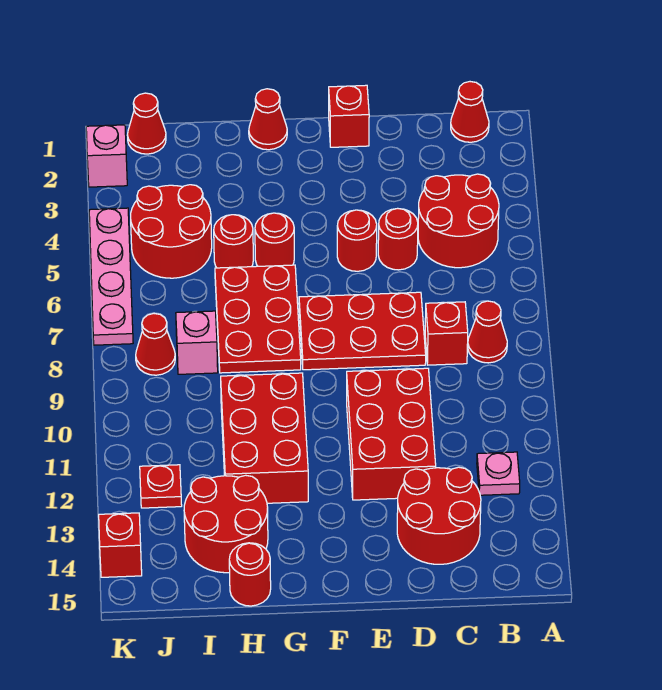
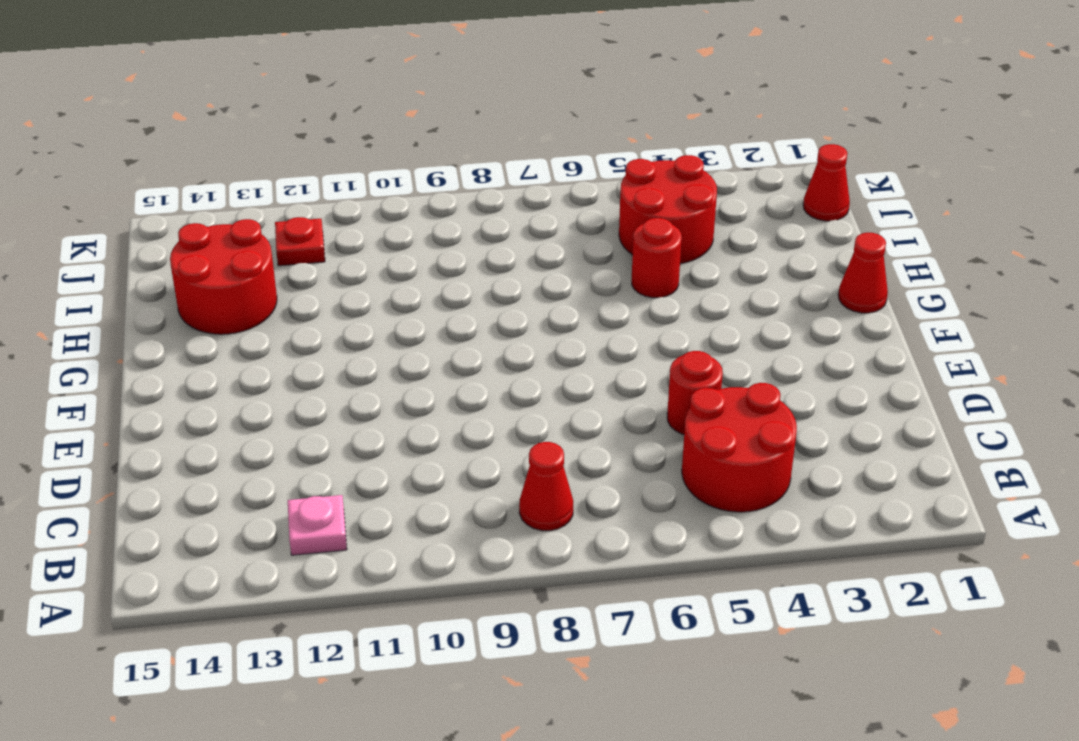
none -> red 1x1 cone [451,82,489,142]
none -> red 1x1 brick [425,302,468,365]
none -> red 2x2 round brick [397,467,481,564]

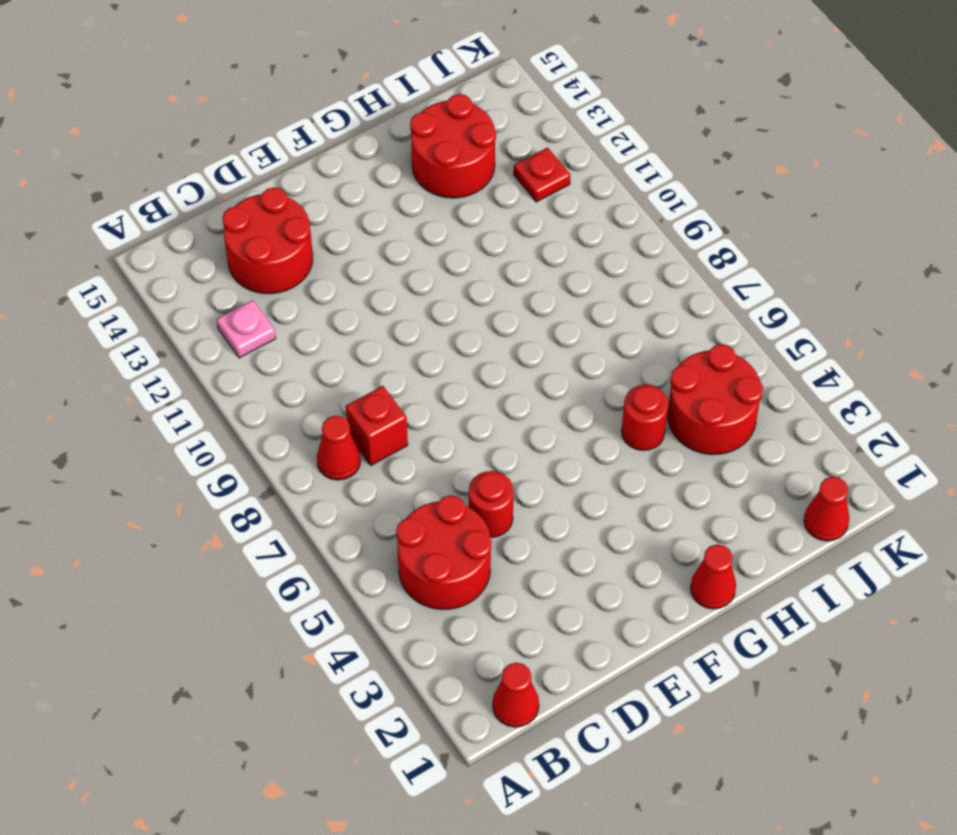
none -> red 2x3 plate [299,292,426,370]
none -> red 2x3 brick [347,368,436,500]
none -> red 1x1 brick [329,85,369,147]

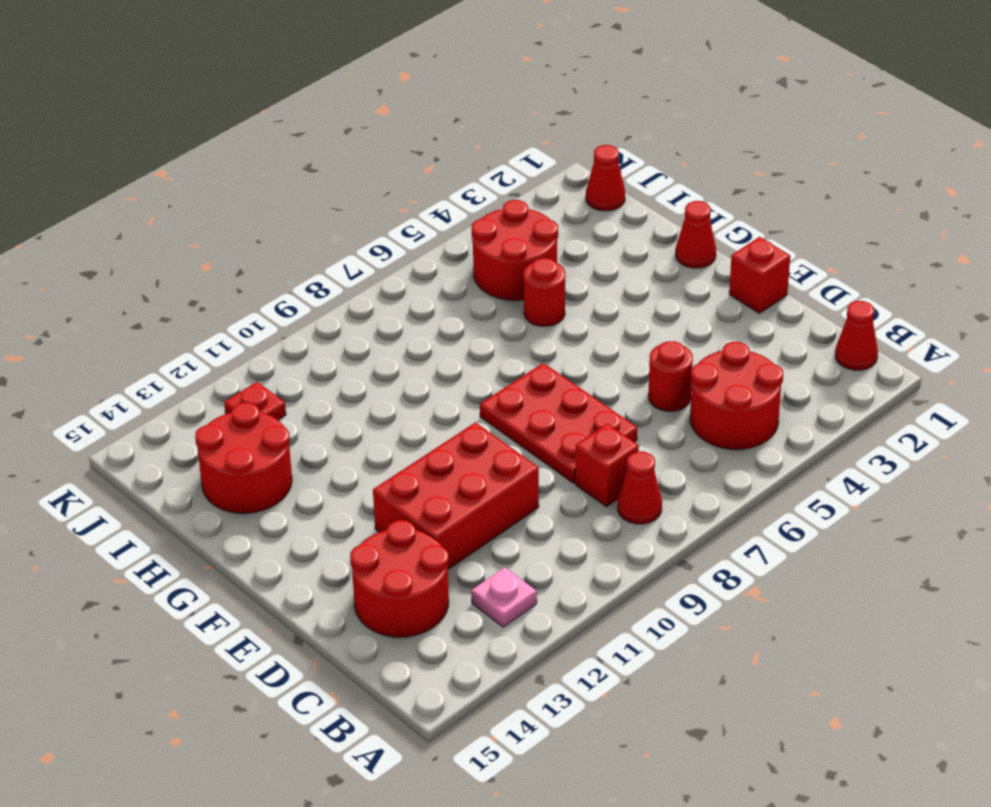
none -> red 1x1 round brick [337,210,377,271]
none -> red 1x1 round brick [255,213,294,266]
none -> red 2x3 plate [215,265,301,373]

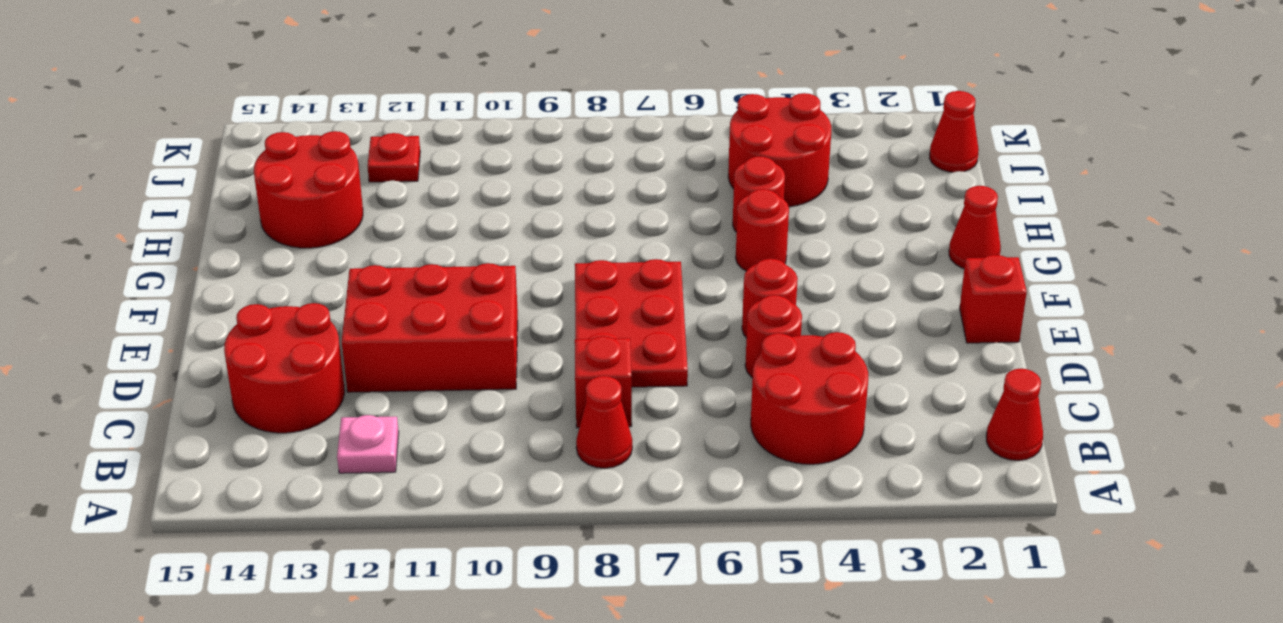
none -> red 2x3 plate [215,265,301,373]
none -> red 2x3 brick [221,373,308,503]
none -> red 1x1 round brick [229,543,271,606]

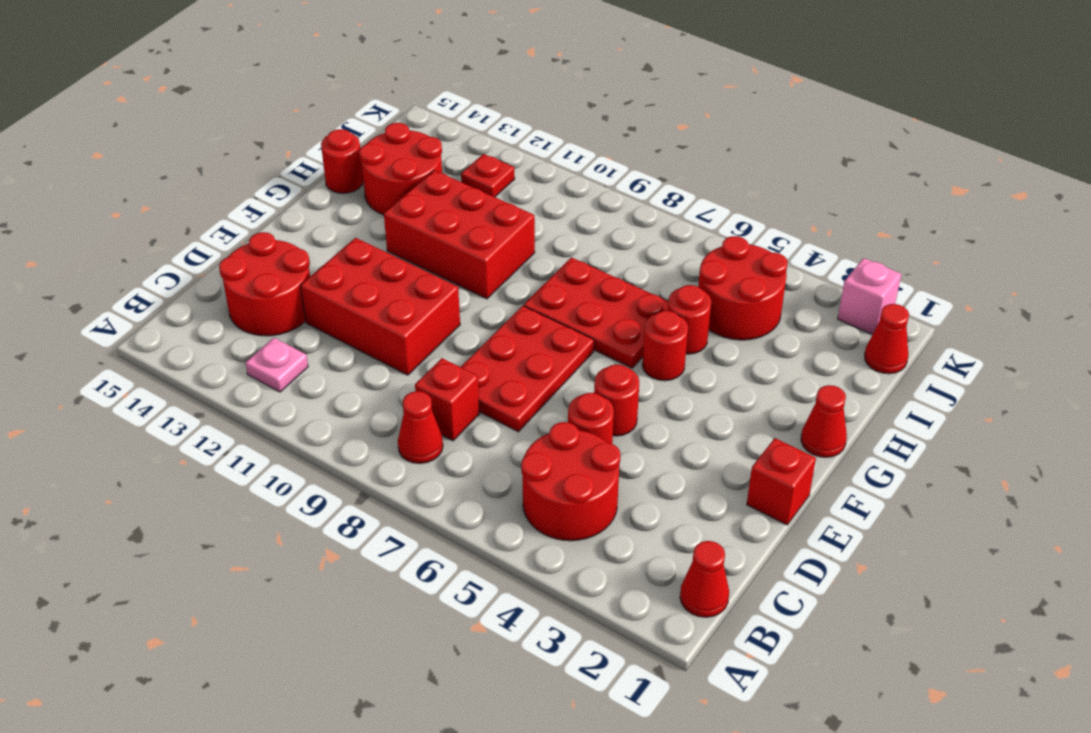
none -> pink 1x1 brick [176,311,218,374]
none -> red 1x1 cone [136,314,175,375]
none -> pink 1x4 plate [89,208,133,345]

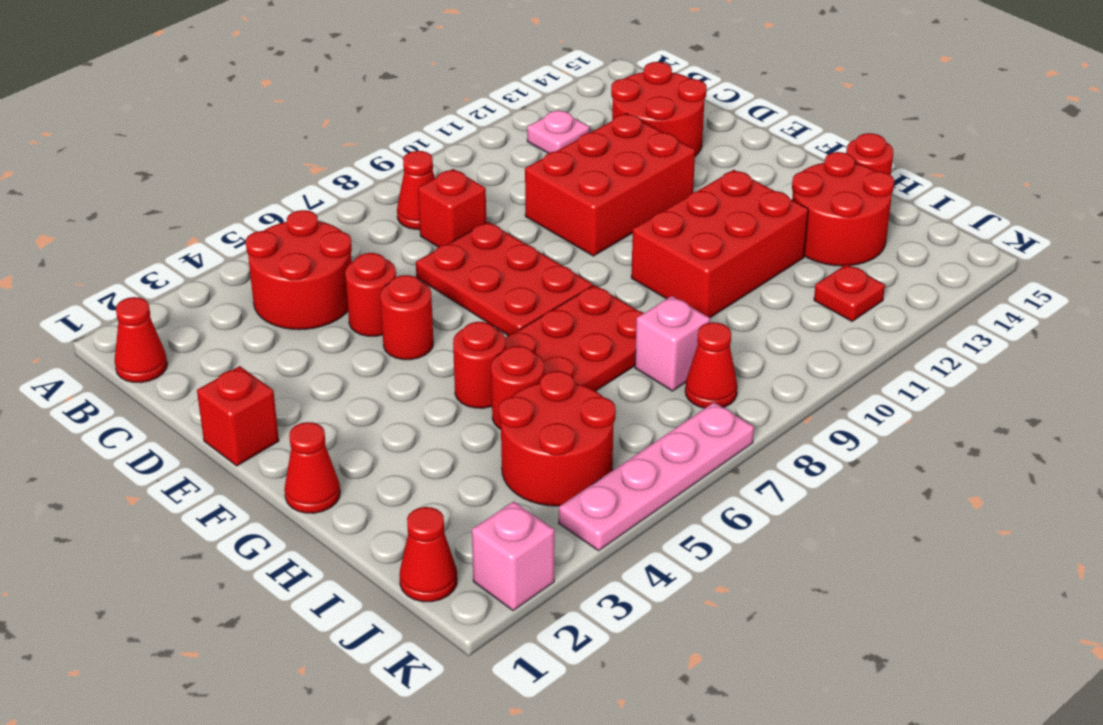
none -> red 1x1 brick [99,513,142,577]

